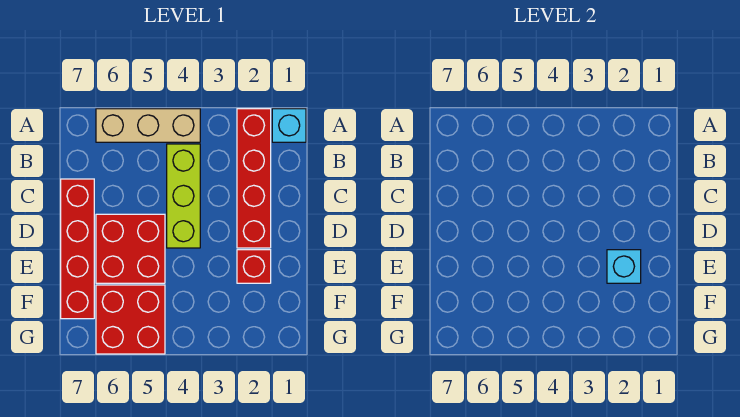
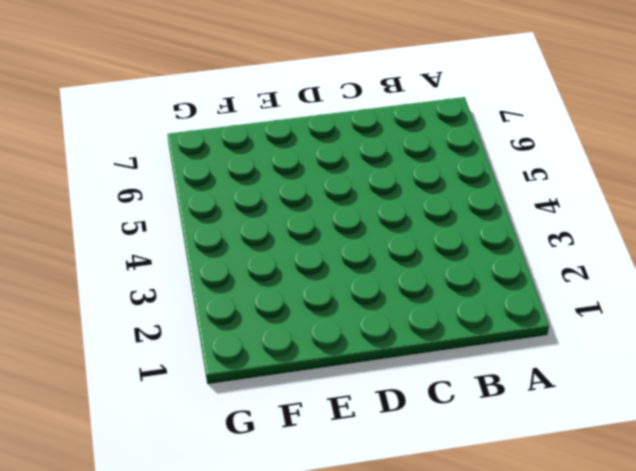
none -> cyan 1x1 brick [272,109,306,142]
none -> red 1x4 brick [237,109,271,248]

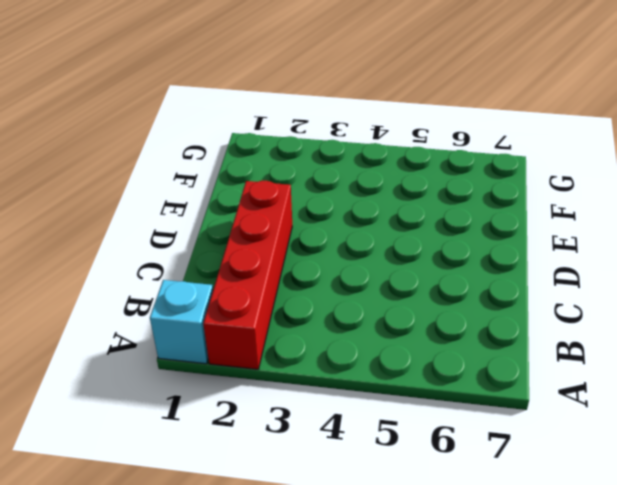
none -> tan 1x3 brick [96,109,200,142]
none -> lime 1x3 brick [167,144,200,248]

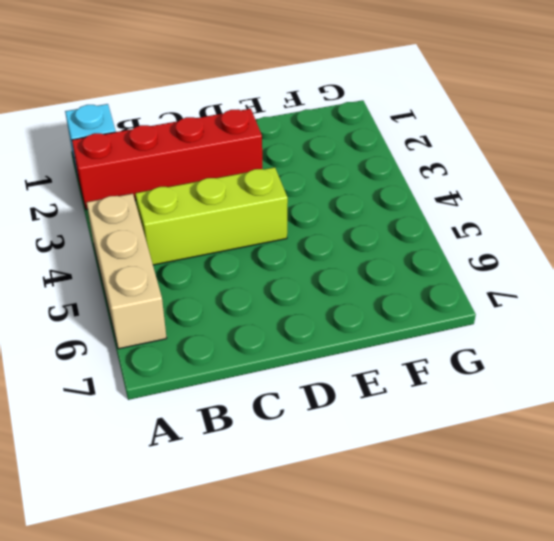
none -> red 1x4 brick [61,179,94,319]
none -> red 2x2 brick [96,214,165,283]

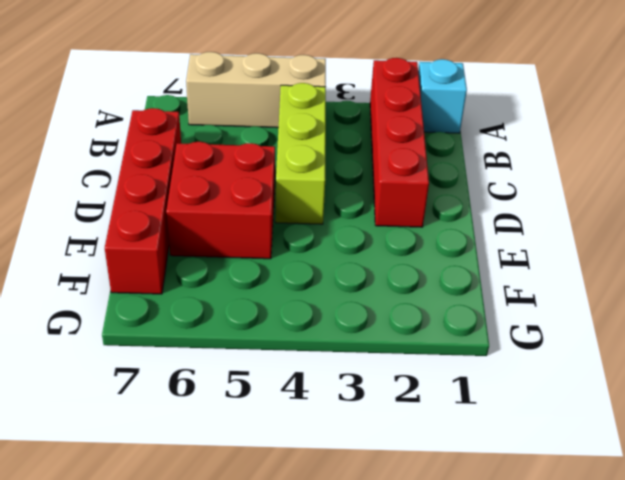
none -> red 1x1 brick [237,250,271,283]
none -> red 2x2 brick [96,285,165,354]

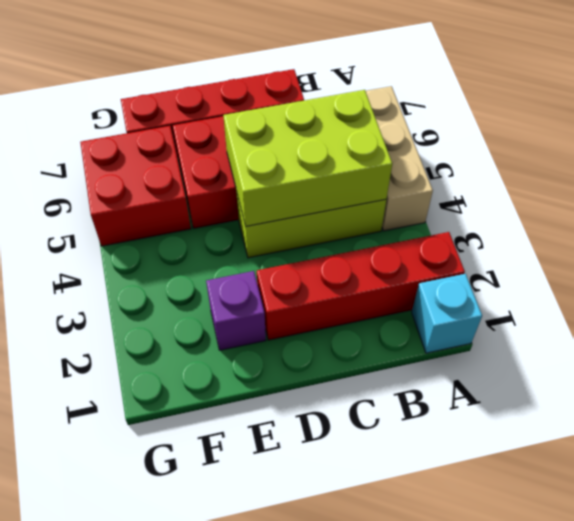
lime 2x3 brick [223,90,392,226] -> none
purple 1x1 brick [206,271,266,350] -> red 1x1 brick [237,250,271,283]
none -> cyan 1x1 brick [607,250,641,283]

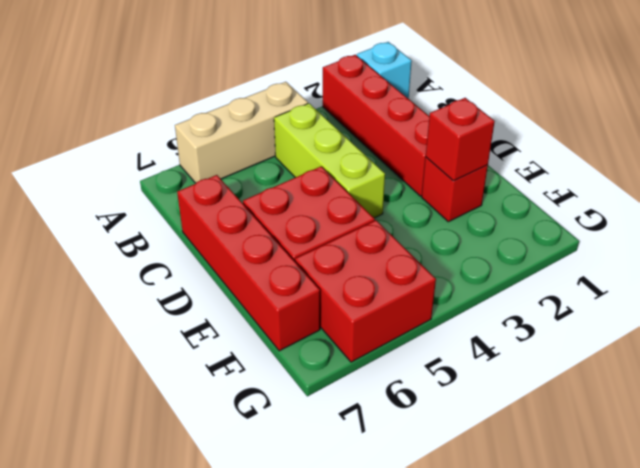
red 1x1 brick [426,98,495,181] -> cyan 1x1 brick [607,250,641,283]

